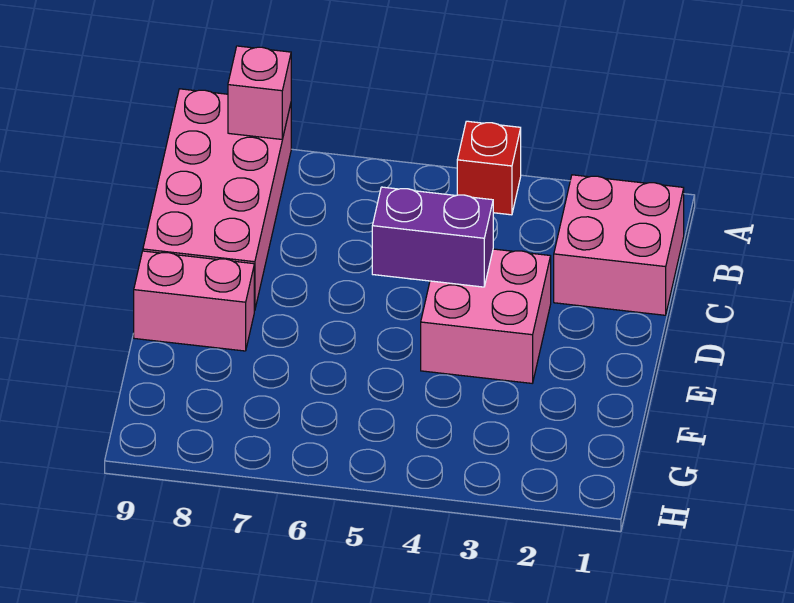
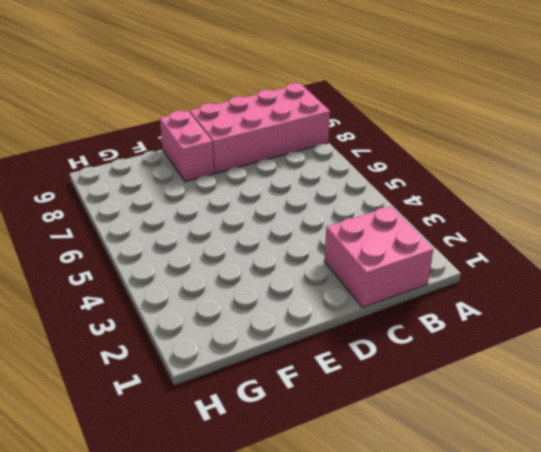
none -> red 1x1 brick [457,121,521,215]
none -> pink 2x2 brick [421,249,551,383]

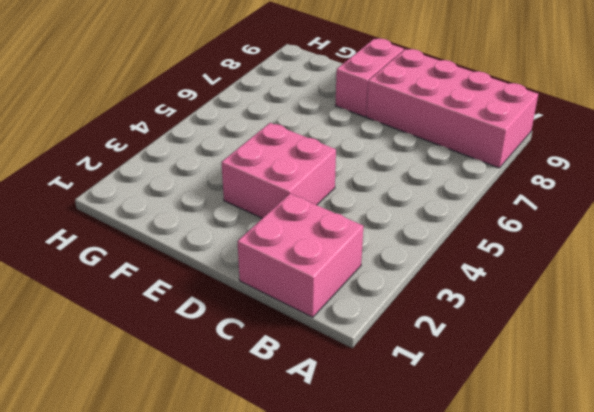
none -> red 1x1 brick [457,121,521,215]
none -> pink 1x1 brick [228,46,291,139]

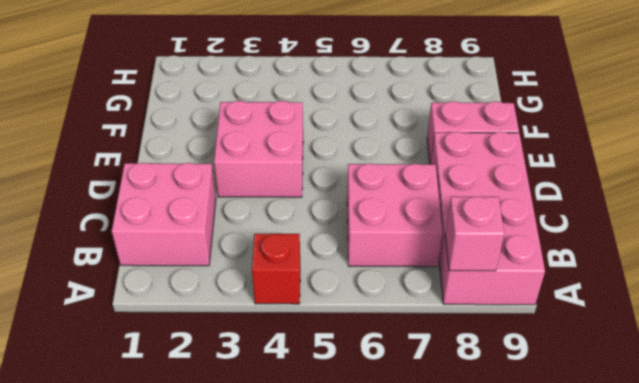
pink 2x2 brick [347,164,443,267] -> none
none -> purple 1x2 brick [372,187,493,287]

